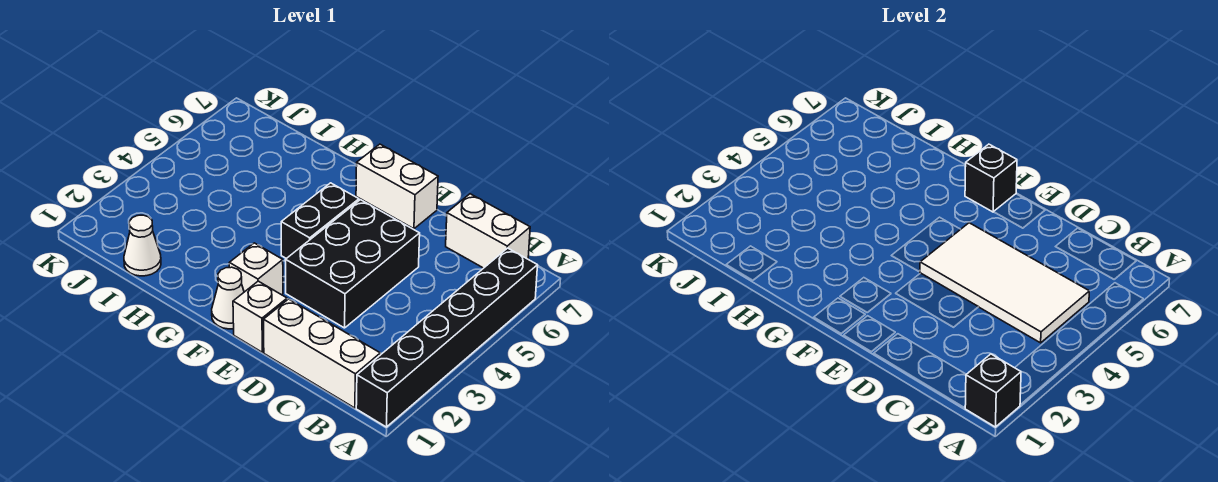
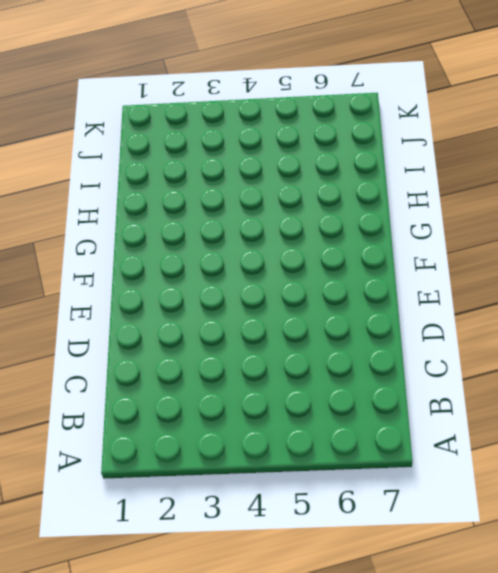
none -> black 1x6 brick [356,248,538,427]
none -> white 1x3 brick [264,299,380,408]
none -> white 1x2 brick [446,194,530,268]

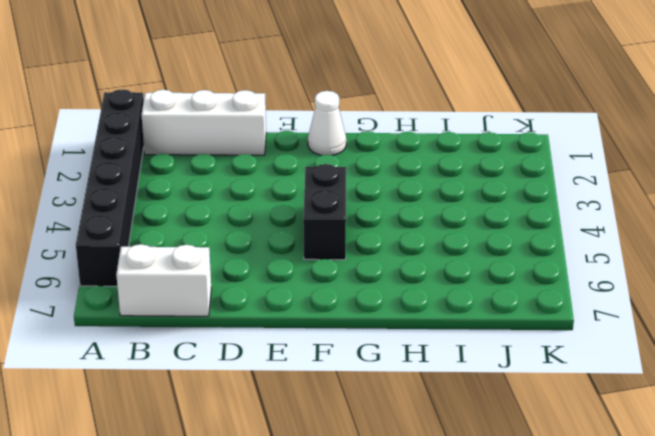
none -> black 2x3 brick [286,200,420,328]
none -> white 1x1 brick [233,281,287,352]
none -> white 1x2 brick [356,144,438,229]

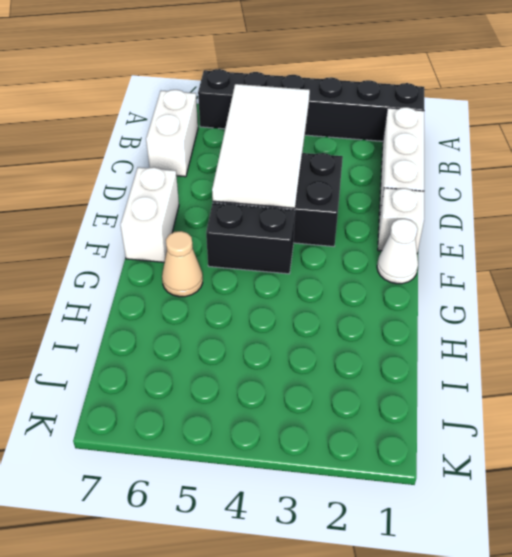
tan 1x1 cone [162,231,203,297] -> none
none -> white 1x1 brick [229,243,283,295]
none -> white 1x1 cone [124,215,161,276]
none -> black 1x1 brick [965,354,1021,427]

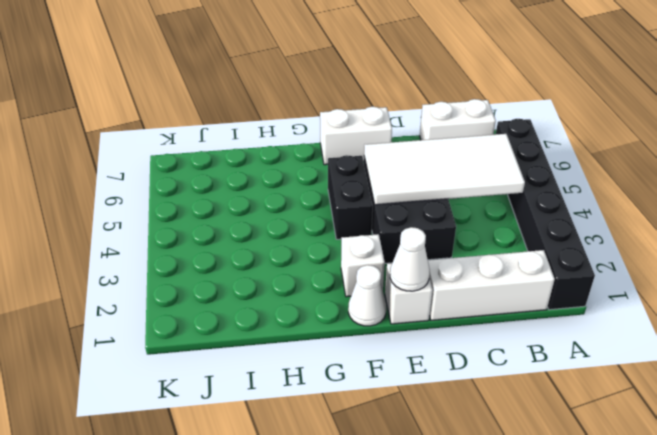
white 1x1 cone [390,227,430,291] -> white 1x1 cone moved to [124,215,161,276]
none -> black 1x1 brick [965,354,1021,427]
none -> black 1x1 brick [965,144,1017,212]

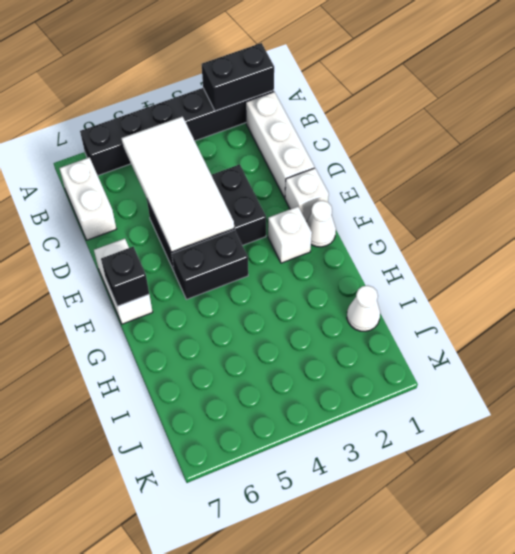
black 1x2 brick [202,43,274,111] -> black 1x1 brick [965,354,1021,427]

